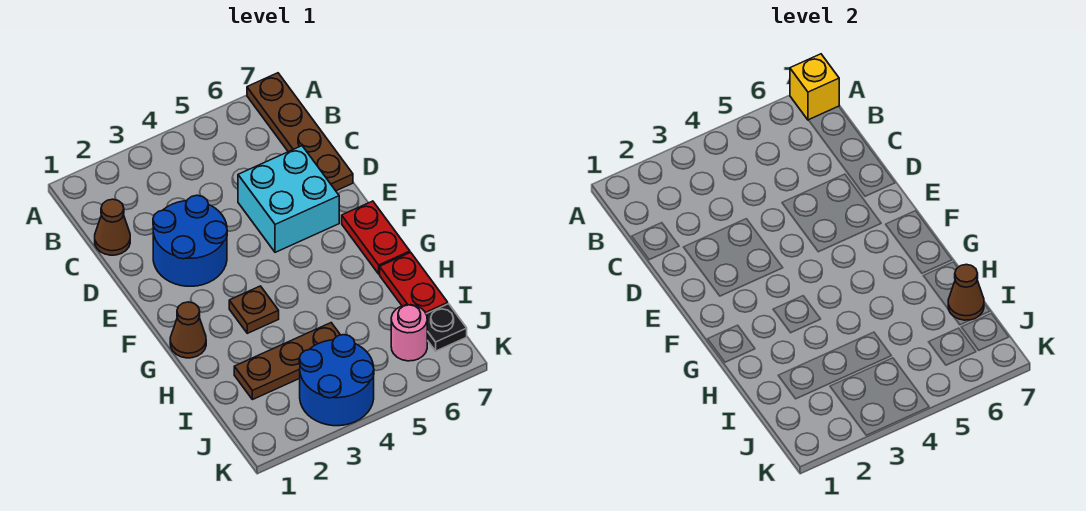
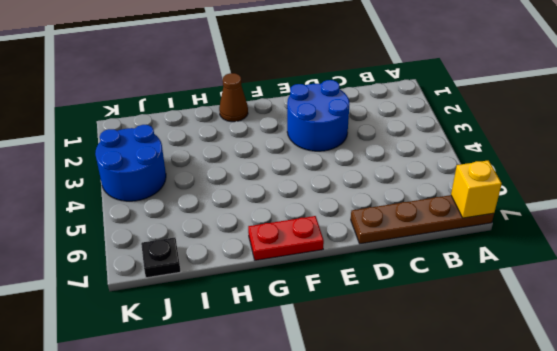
none -> brown 1x1 cone [95,199,130,255]
none -> cyan 2x2 brick [238,146,339,252]
none -> brown 1x1 plate [229,286,279,333]

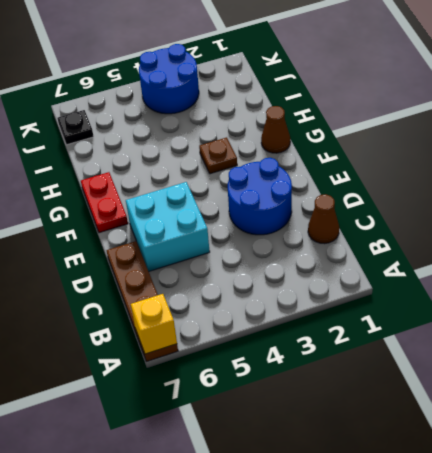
none -> red 1x2 plate [380,252,448,314]
none -> brown 1x3 plate [234,323,340,400]
none -> pink 1x1 round brick [391,305,427,361]

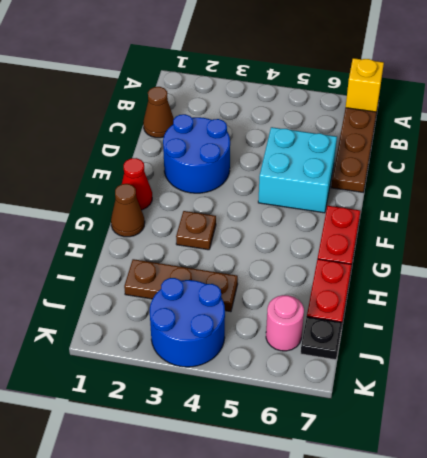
red 1x1 cone [122,158,152,210] -> none
none -> brown 1x1 cone [948,264,984,320]

